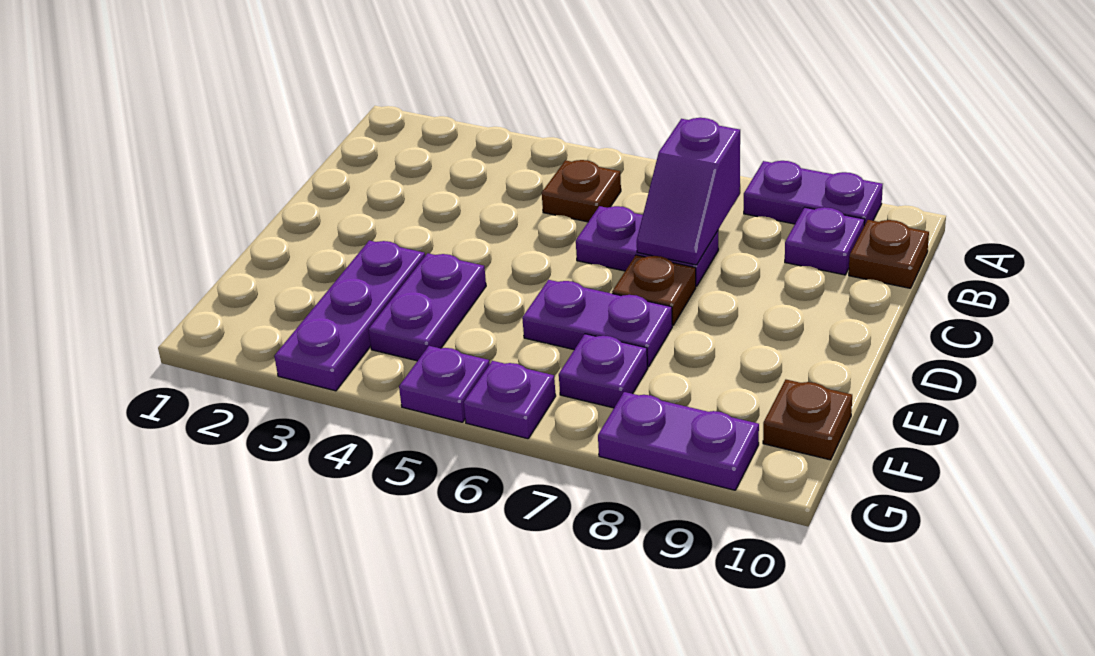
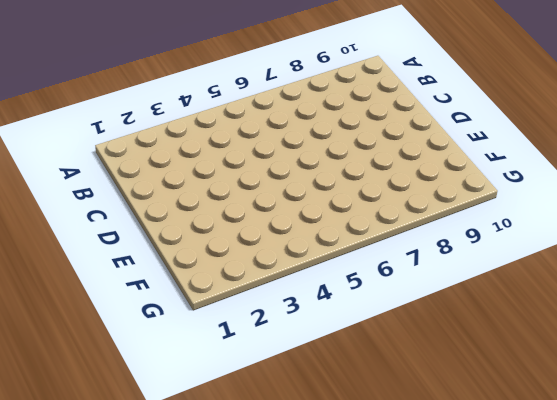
none -> purple 1x2 plate [744,161,883,225]
none -> brown 1x1 plate [542,160,621,222]
none -> purple 1x1 plate [785,207,865,275]

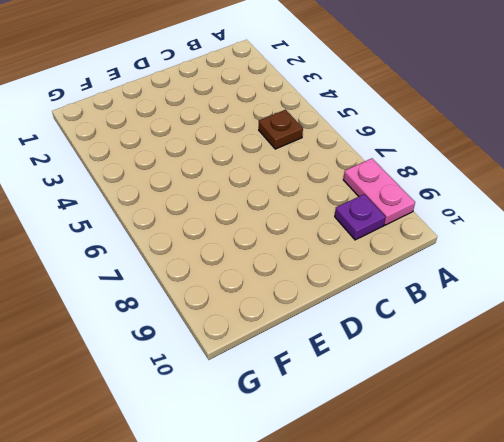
pink 1x2 plate [343,158,415,225] -> purple 1x2 plate [744,161,883,225]
none -> brown 1x1 plate [849,220,929,288]
none -> purple 1x2 plate [576,206,718,286]
none -> brown 1x1 plate [612,255,696,325]

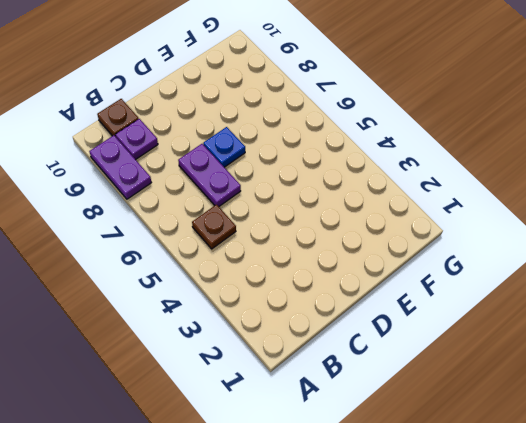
blue 1x1 plate [203,127,245,167] -> brown 1x1 plate [612,255,696,325]
none -> purple 1x3 plate [274,241,425,391]
none -> purple 1x2 plate [368,253,486,361]
none -> purple 1x2 plate [522,280,672,367]

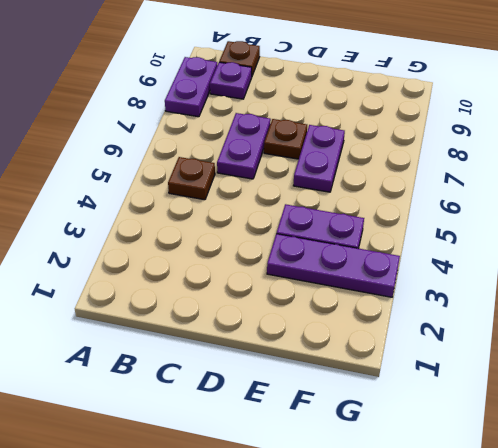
none -> purple 1x1 plate [559,334,648,408]
none -> brown 1x1 plate [763,380,852,460]
none -> purple 1x1 plate [399,346,490,422]

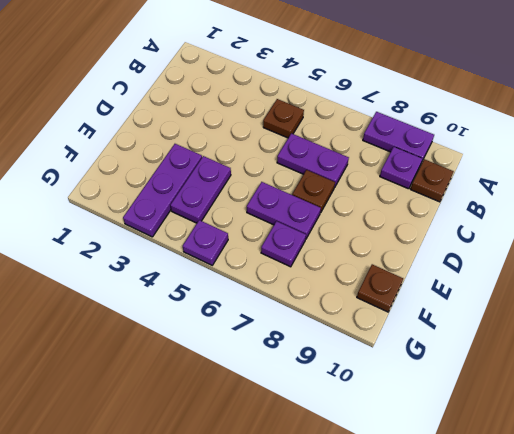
none -> purple 1x1 plate [464,361,556,439]
none -> purple 1x2 plate [598,392,759,490]
none -> purple 1x2 slope [637,118,740,265]

